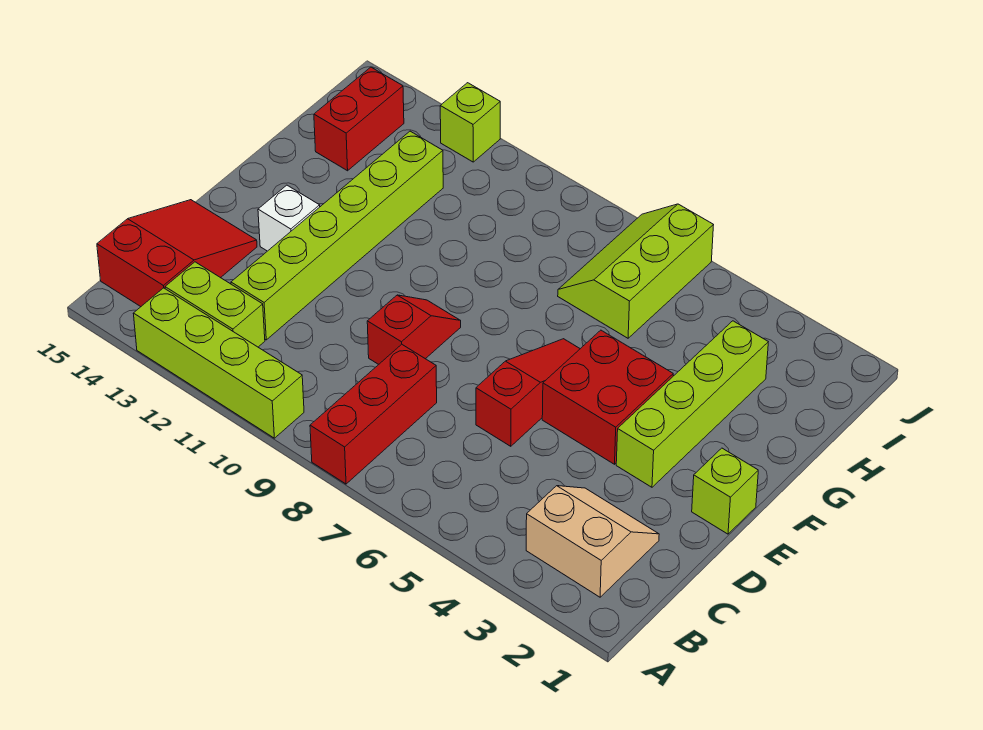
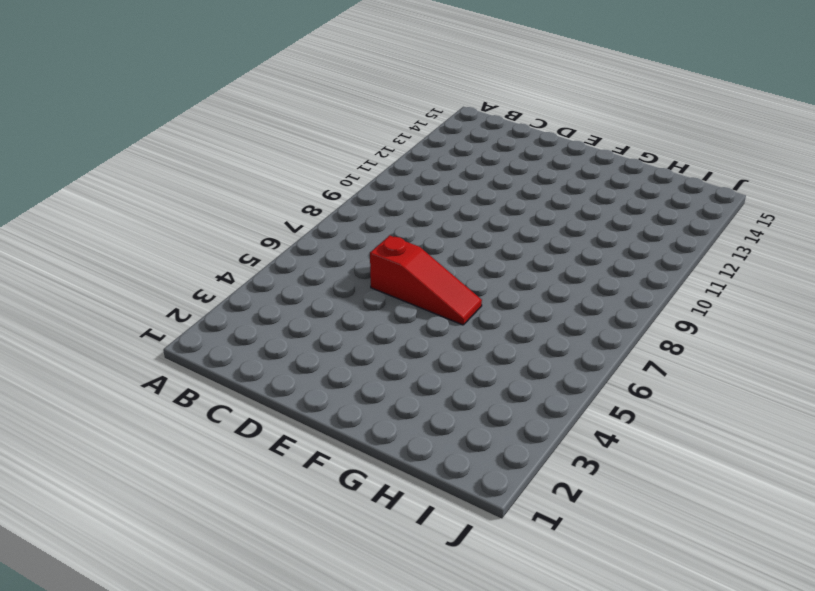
none -> red 1x3 brick [310,344,437,484]
none -> lime 1x4 brick [133,288,304,438]
none -> tan 2x2 slope [526,486,659,597]

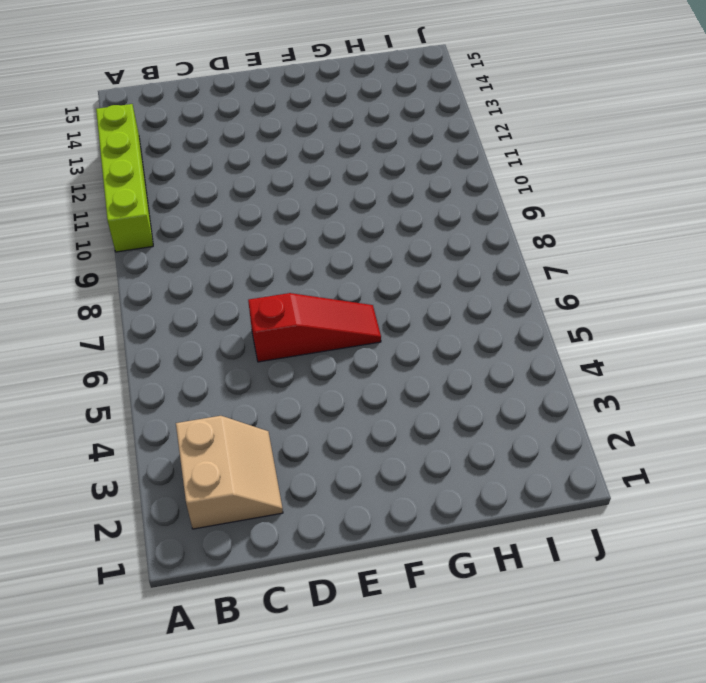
none -> red 1x3 brick [310,344,437,484]
none -> lime 1x2 brick [165,262,265,347]
none -> red 2x3 slope [97,200,257,307]

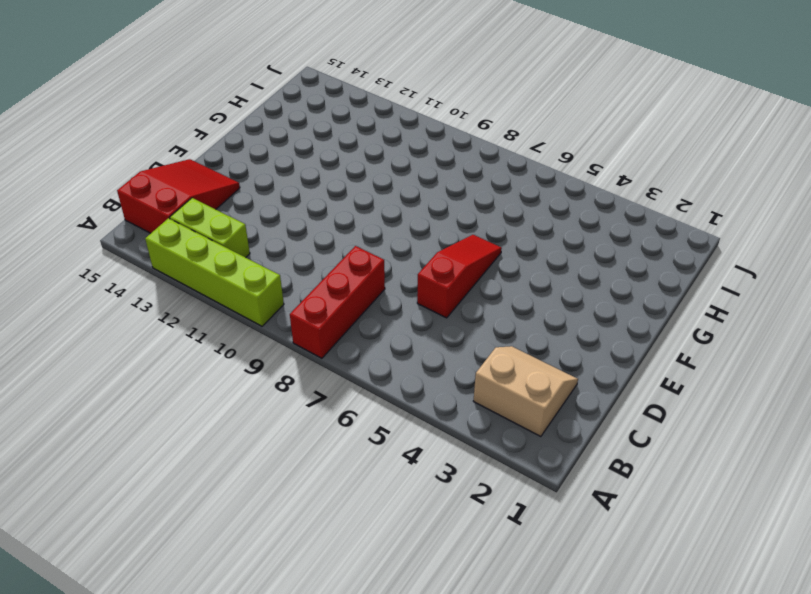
none -> lime 1x6 brick [231,131,443,340]
none -> red 1x2 slope [367,295,461,364]
none -> lime 1x1 brick [692,448,758,534]

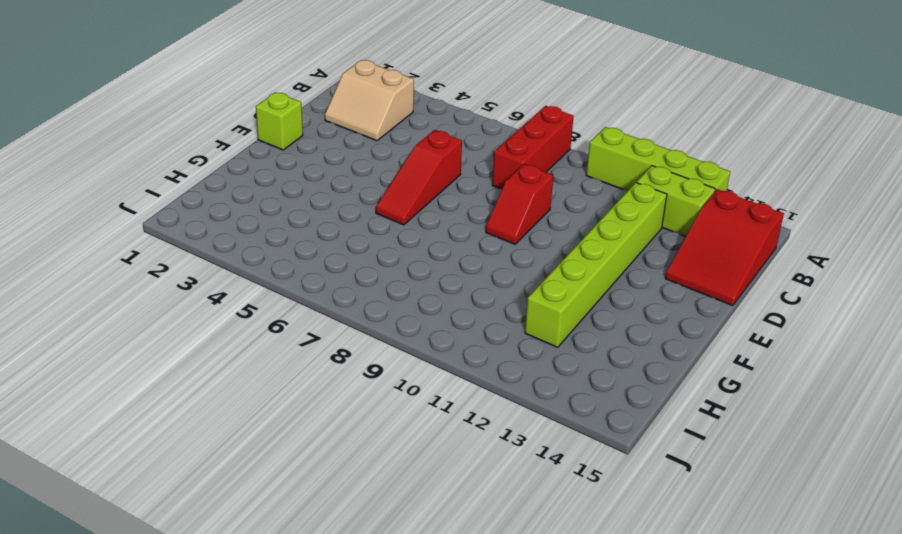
none -> lime 1x4 brick [616,321,768,487]
none -> red 2x2 brick [542,330,673,464]
none -> white 1x1 brick [258,185,320,251]

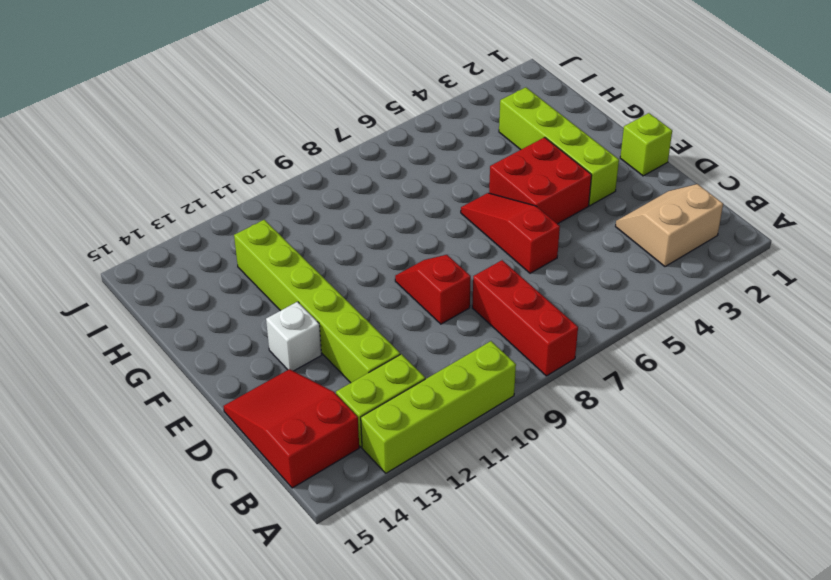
none -> lime 2x3 slope [558,204,713,338]
none -> red 1x2 brick [314,67,404,171]
none -> lime 1x1 brick [440,83,500,162]

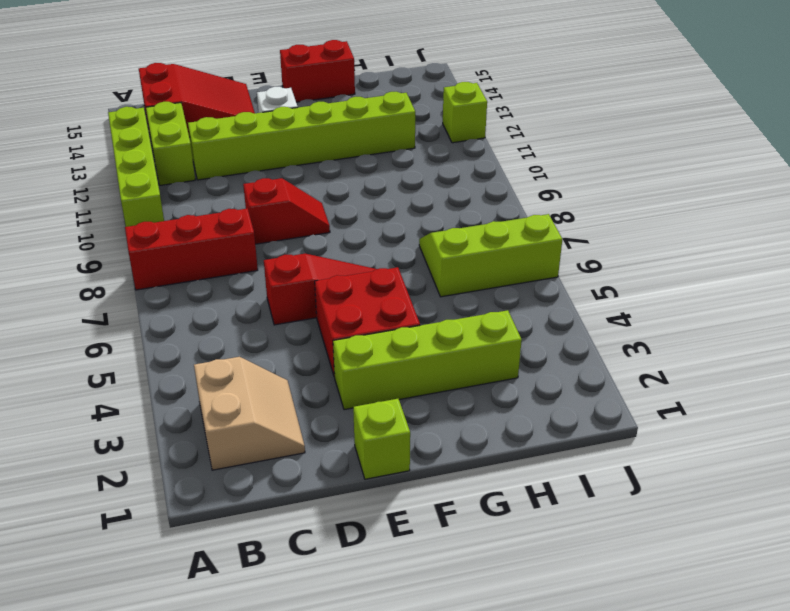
red 1x2 brick [280,40,355,102] -> red 1x2 brick moved to [314,67,404,171]

